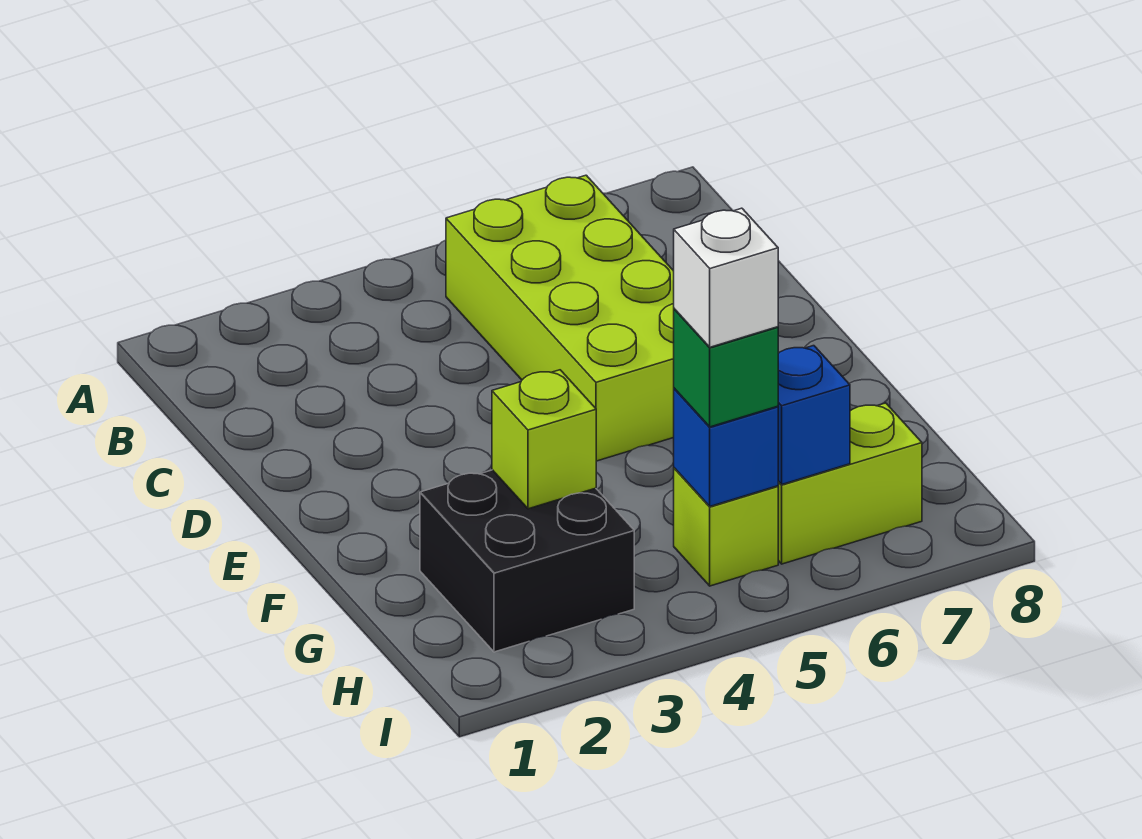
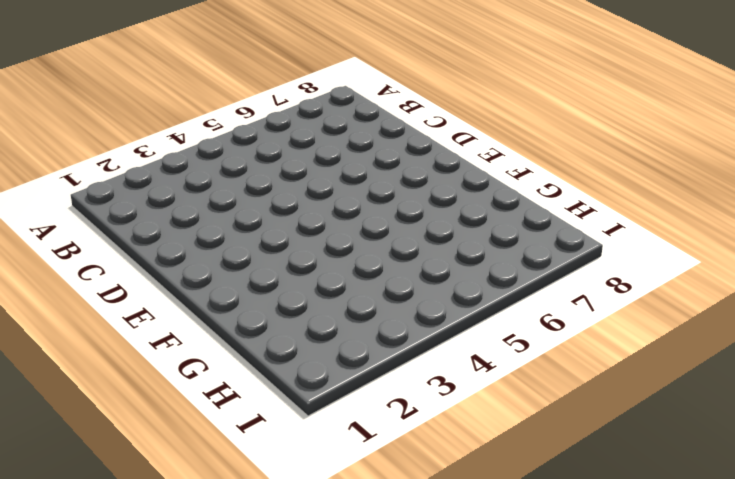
none -> lime 2x4 brick [446,175,674,461]
none -> black 2x2 brick [420,470,634,652]

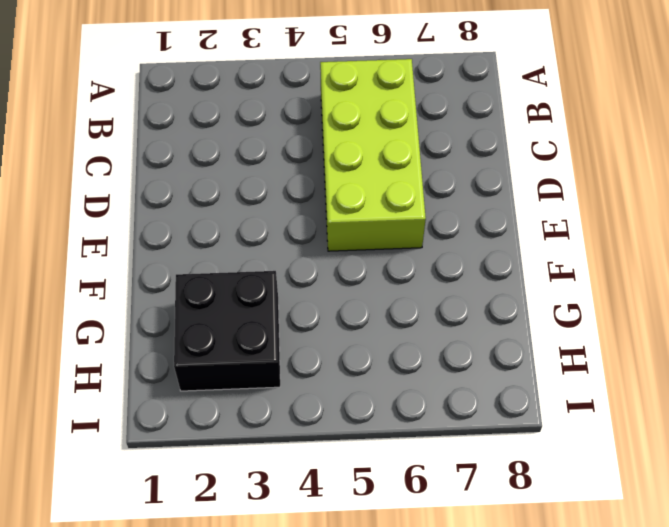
none -> lime 1x1 brick [674,468,778,586]
none -> lime 1x2 brick [778,403,922,564]

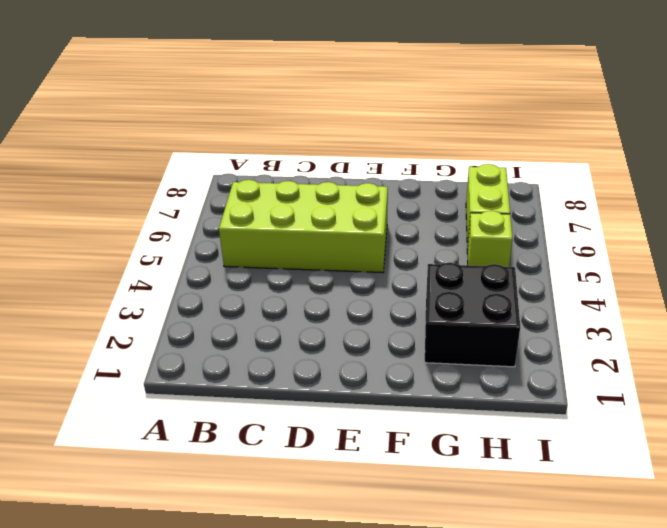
none -> lime 1x1 brick [492,370,596,509]
none -> blue 1x1 brick [674,388,778,506]

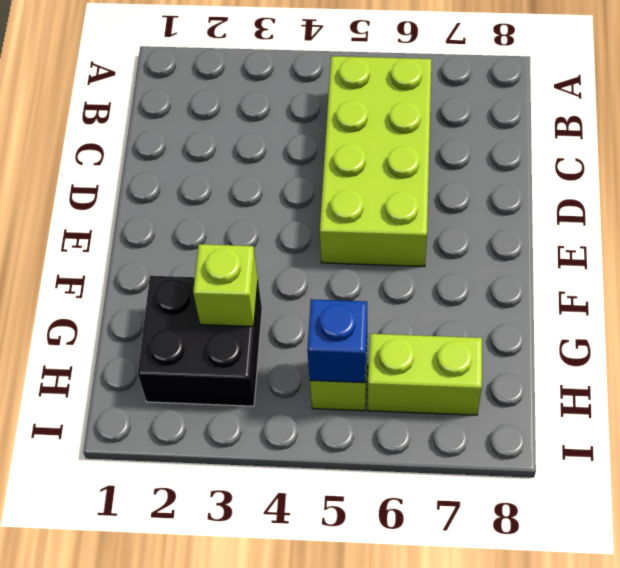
none -> blue 1x1 brick [778,346,850,484]
none -> green 1x1 brick [674,309,778,427]

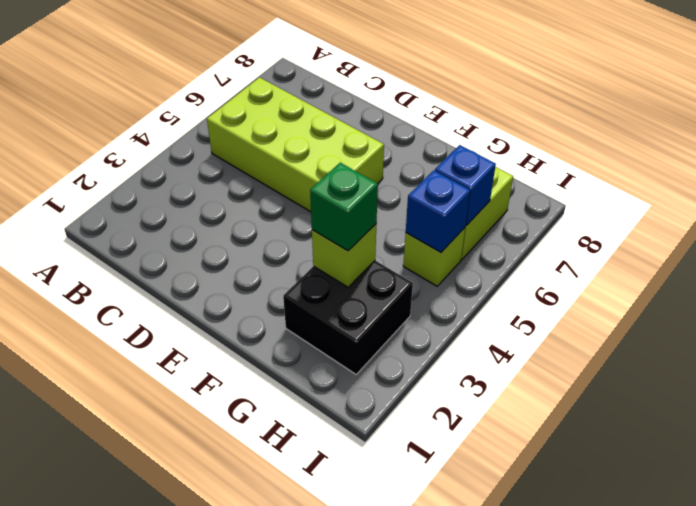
green 1x1 brick [310,163,378,251] -> green 1x1 brick moved to [674,309,778,427]
none -> white 1x1 brick [674,208,778,347]

